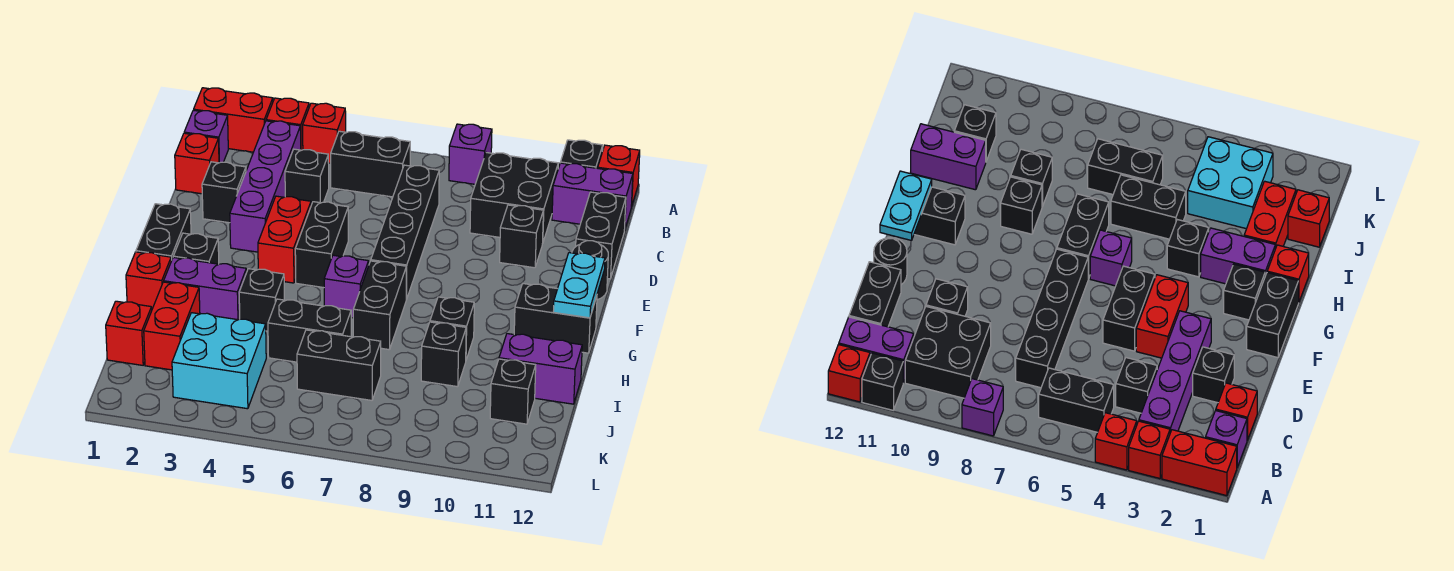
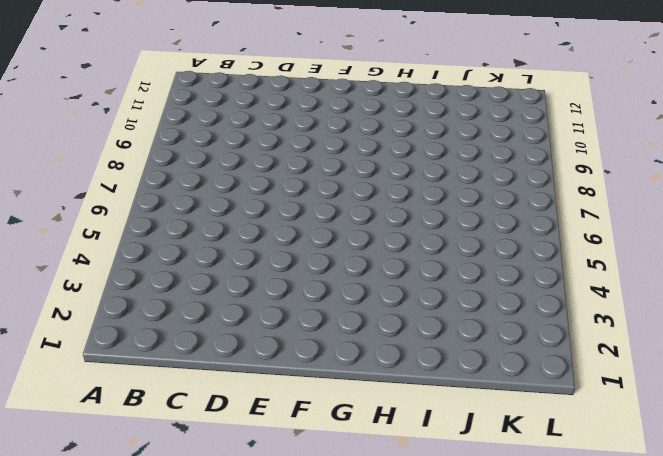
none -> red 1x2 brick [194,88,273,152]
none -> red 1x1 brick [266,98,309,150]
none -> red 1x1 brick [303,103,346,163]
none -> purple 1x1 brick [449,124,492,184]

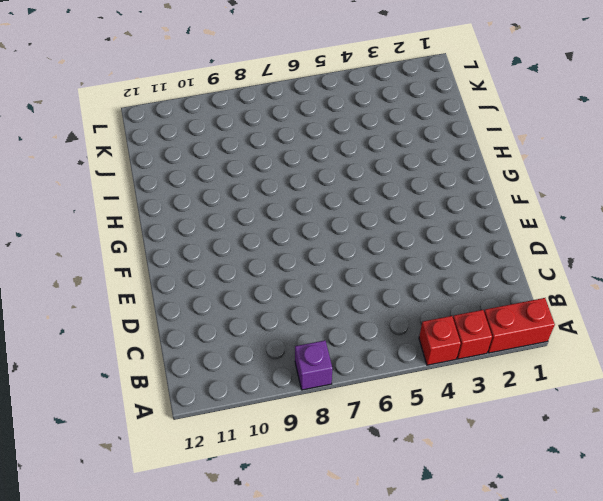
none -> black 1x1 brick [560,140,603,168]
none -> red 1x1 brick [598,145,640,207]
none -> purple 1x1 brick [184,110,228,163]
none -> purple 1x4 brick [230,121,301,252]

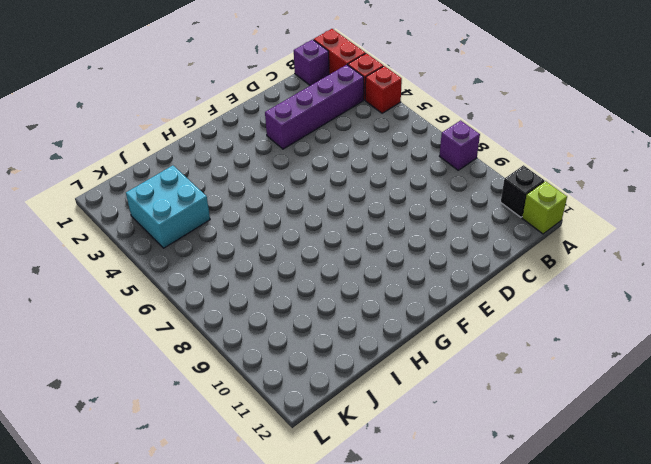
lime 1x1 brick [522,181,567,234] -> red 1x1 brick [598,145,640,207]
none -> black 1x2 brick [331,131,410,197]
none -> black 2x2 brick [470,153,558,242]
none -> purple 1x2 brick [552,163,633,228]
none -> red 1x1 brick [175,133,219,194]

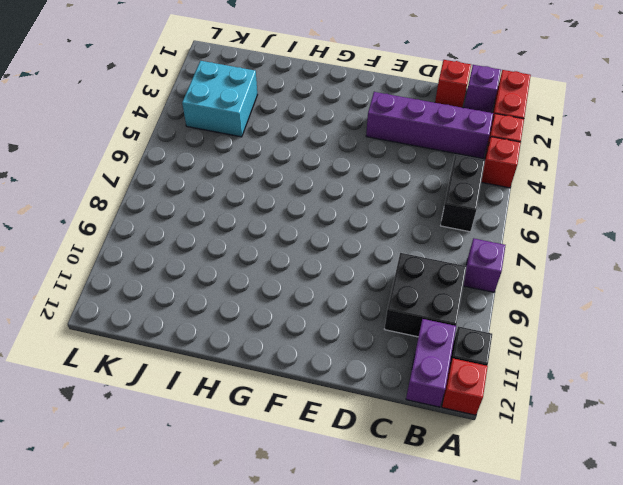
none -> black 1x1 brick [285,149,329,205]
none -> black 1x4 brick [371,165,439,300]
none -> black 1x2 brick [576,192,626,279]
none -> black 1x1 brick [202,162,246,223]

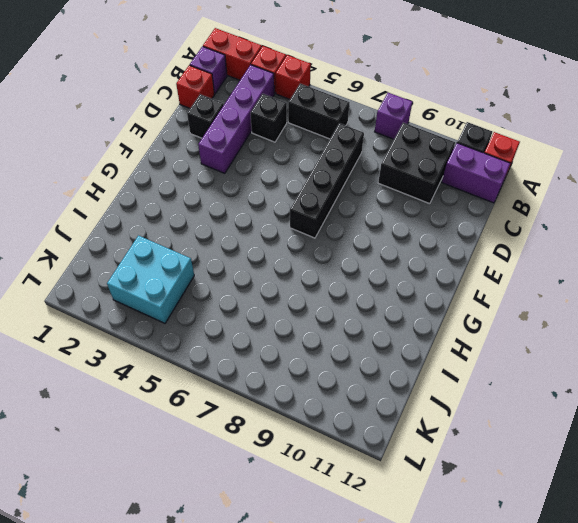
none -> black 1x2 brick [576,192,626,279]
none -> black 1x1 brick [500,205,544,268]
none -> red 1x2 brick [258,196,311,283]
none -> black 1x2 brick [295,202,348,288]

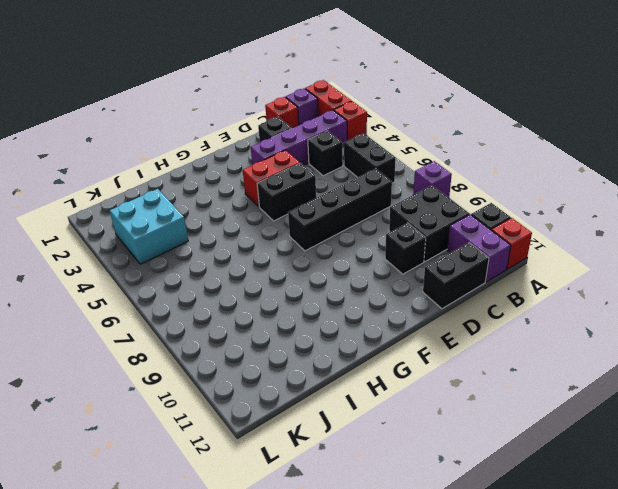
none -> red 1x1 brick [303,103,346,163]
none -> black 1x1 round brick [572,241,608,300]
none -> black 1x2 brick [136,204,191,261]
none -> black 1x1 brick [173,233,219,264]

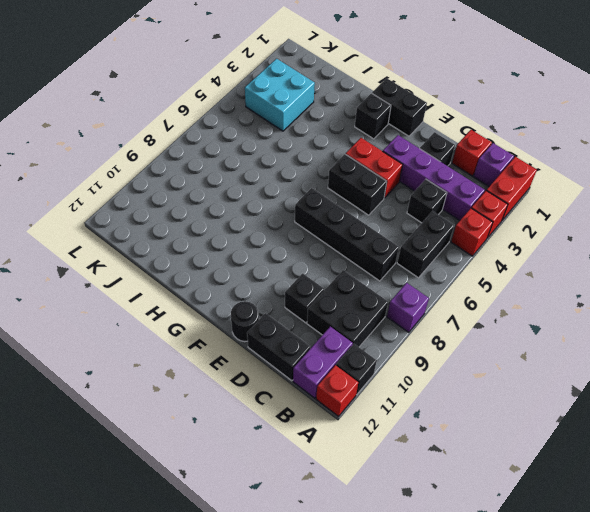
none -> purple 1x1 brick [324,255,369,318]
none -> black 1x2 brick [353,261,406,350]
none -> black 1x2 brick [514,284,597,353]
none -> red 1x1 brick [126,252,171,309]

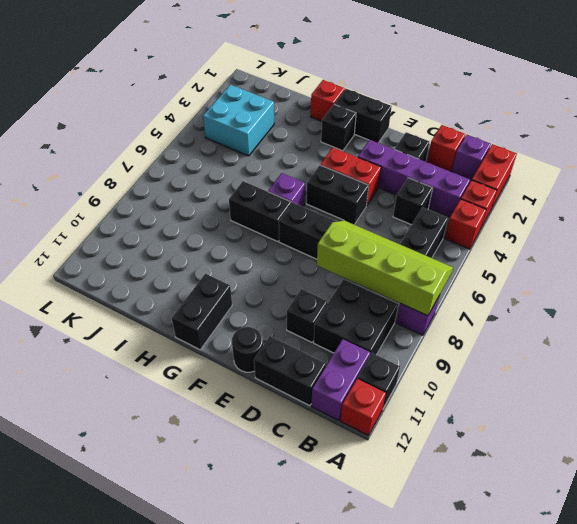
lime 2x4 slope [317,220,453,316] -> none
none -> purple 1x2 brick [164,257,246,320]
none -> black 1x1 brick [239,269,284,331]
none -> black 1x1 brick [430,297,474,360]
none -> red 1x2 brick [144,282,200,370]

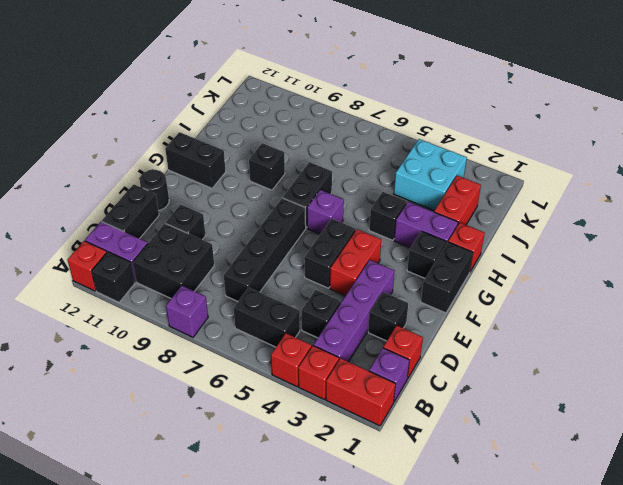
none -> black 1x2 brick [268,299,351,362]
none -> black 1x1 brick [421,322,466,387]
none -> purple 1x2 brick [499,334,582,404]
none -> red 1x1 brick [106,301,152,365]

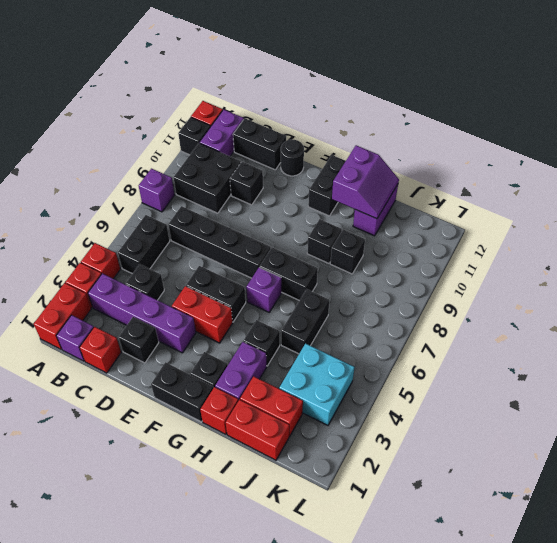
purple 2x2 slope [332,145,399,219] -> none
red 1x2 brick [226,400,289,460] -> red 1x1 brick [106,301,152,365]
none -> black 1x2 brick [297,330,381,400]
none -> black 1x1 brick [490,359,536,424]
none -> cyan 1x2 plate [553,253,605,318]

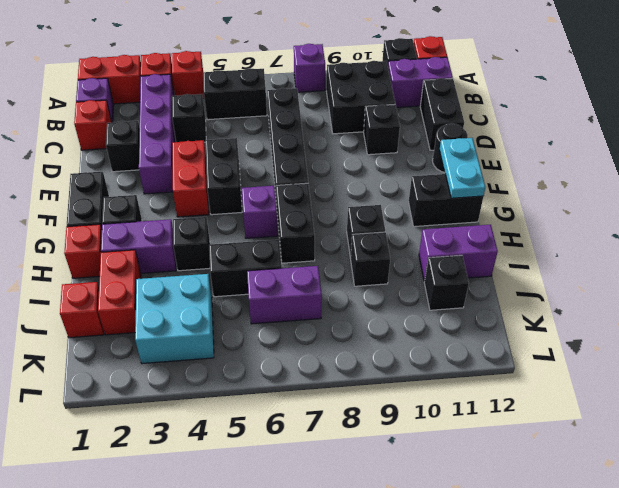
purple 1x2 brick [247,266,322,324] -> black 1x2 brick [297,330,381,400]

